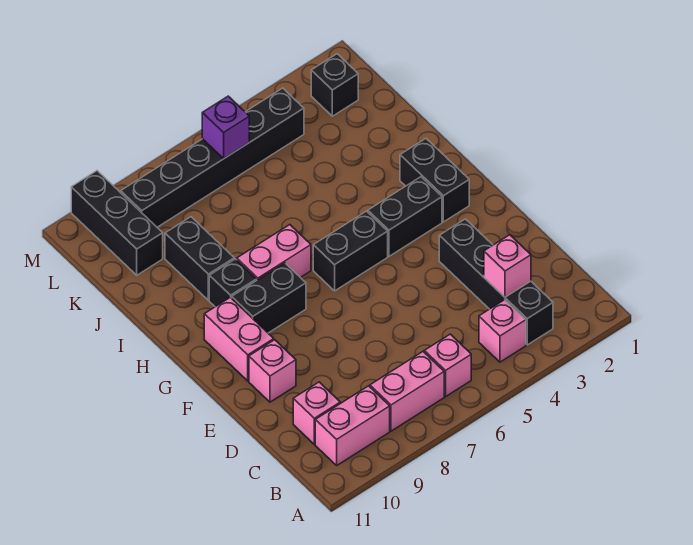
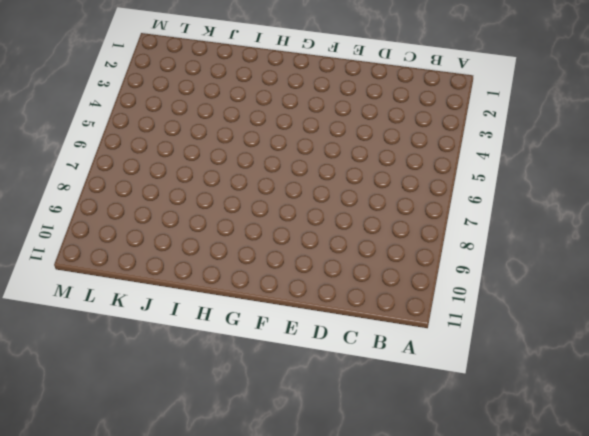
none -> black 1x4 brick [439,219,553,345]
none -> pink 1x1 brick [479,300,526,362]
none -> pink 1x1 brick [424,334,471,397]

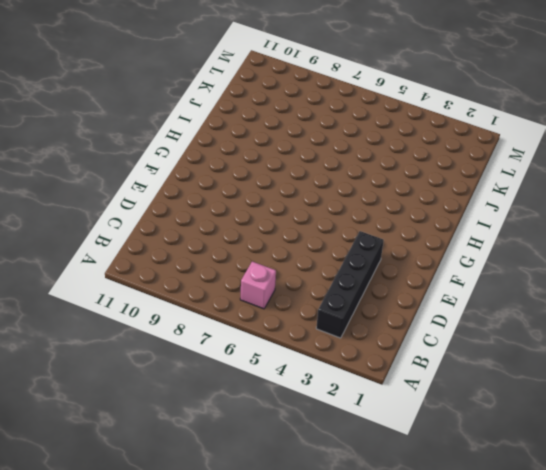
none -> pink 1x1 brick [479,300,526,362]
none -> pink 1x2 brick [370,352,444,431]
none -> pink 1x2 brick [315,386,390,465]

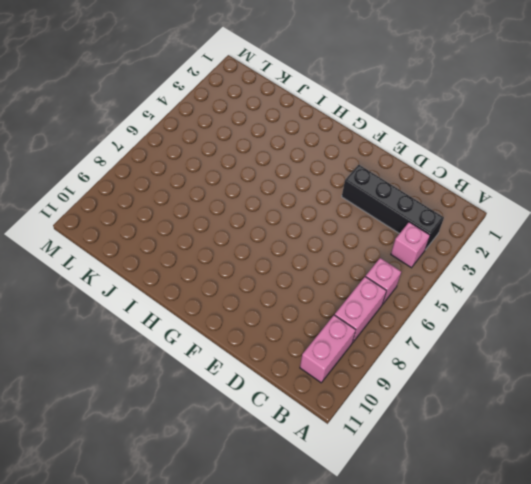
none -> pink 1x1 brick [293,382,340,444]
none -> pink 1x1 brick [249,340,296,402]
none -> pink 1x2 brick [204,297,274,381]

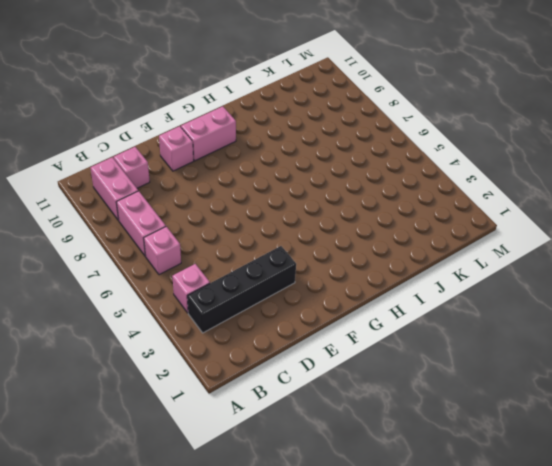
none -> black 1x2 brick [400,139,469,222]
none -> black 1x2 brick [368,177,442,256]
none -> black 1x2 brick [313,211,388,291]

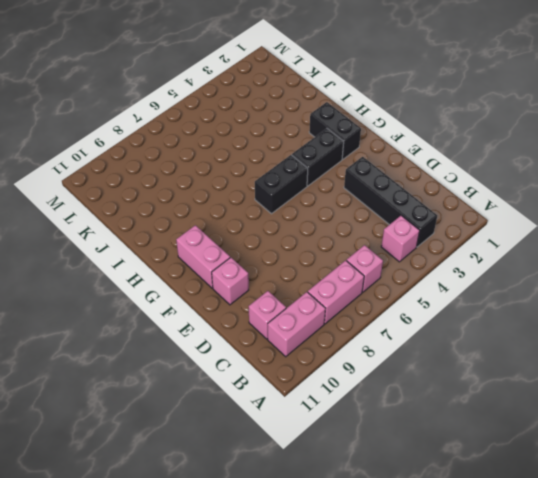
none -> black 1x2 brick [232,263,306,333]
none -> pink 1x2 brick [237,225,311,280]
none -> black 1x1 brick [209,259,257,307]

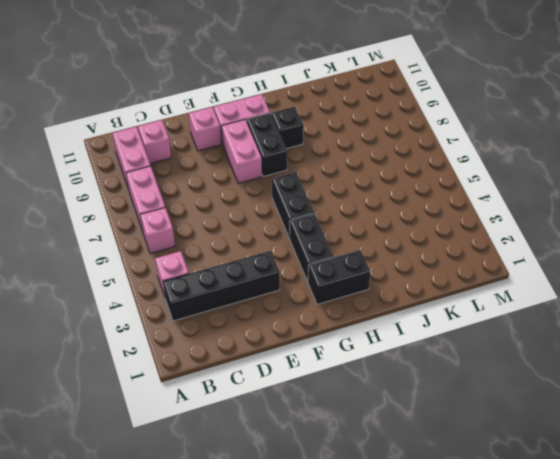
pink 1x2 brick [222,120,262,183] -> pink 1x2 brick moved to [237,225,311,280]
none -> black 1x2 brick [165,217,234,300]
none -> black 1x3 brick [71,171,163,275]
none -> black 1x1 brick [311,54,358,116]

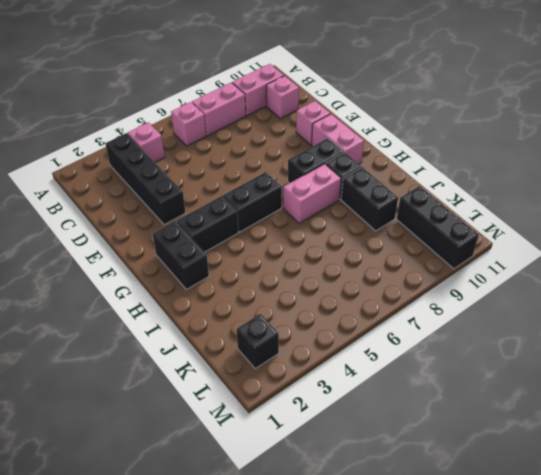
none -> black 1x6 brick [121,88,304,227]
none -> pink 1x1 brick [484,235,531,297]
none -> purple 1x1 brick [202,96,249,159]

